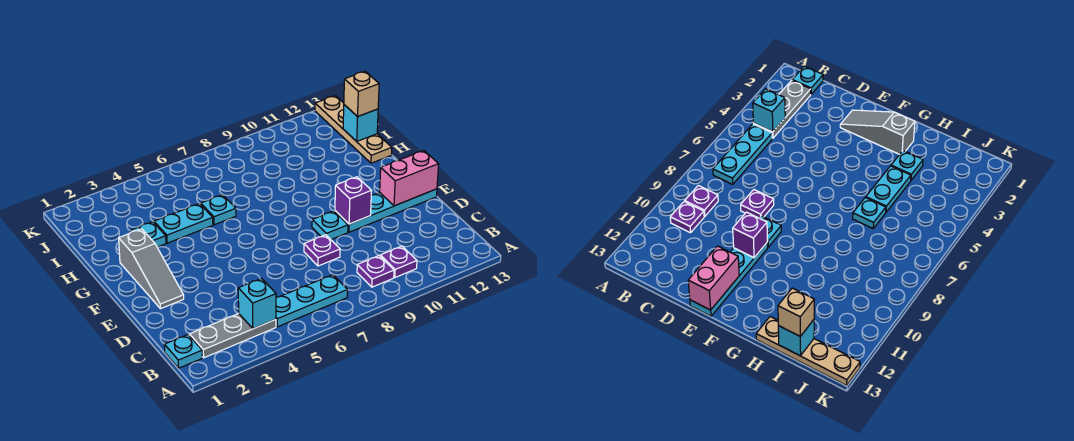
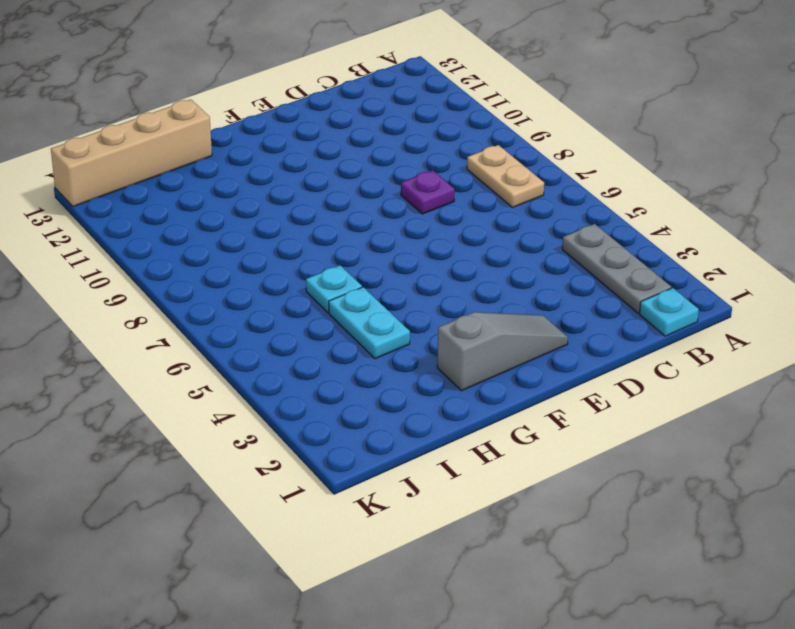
tan 1x2 plate [467,145,544,208] -> cyan 1x3 plate [276,275,348,327]
tan 1x4 brick [51,99,212,206] -> tan 1x4 plate [315,96,392,163]
none -> purple 1x1 plate [357,256,394,287]
none -> purple 1x1 plate [380,246,417,277]
none -> cyan 1x1 plate [312,211,348,240]

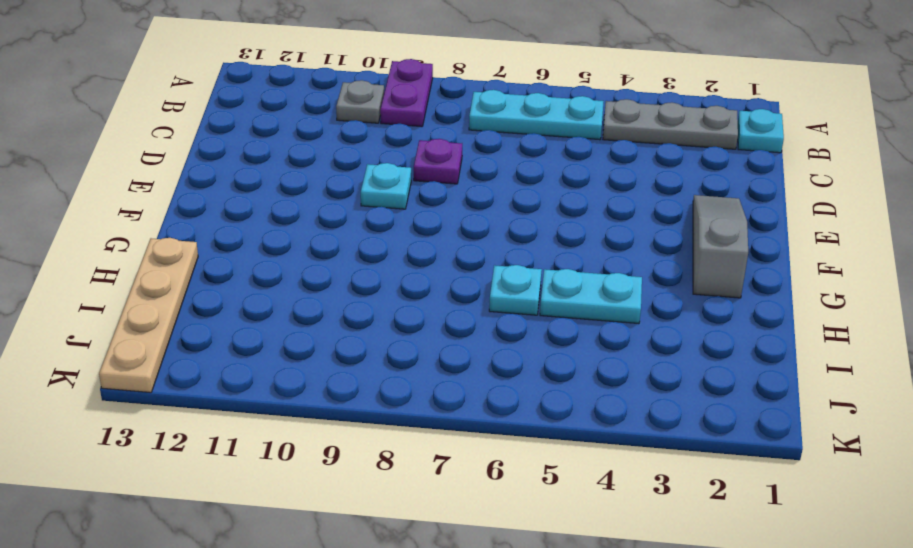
purple 1x2 plate [380,59,433,127] -> purple 1x1 plate [357,256,394,287]
grey 1x1 plate [336,80,384,123] -> purple 1x1 plate [380,246,417,277]
none -> cyan 1x4 plate [335,189,437,232]
none -> cyan 1x1 plate [130,222,166,247]
none -> cyan 1x1 brick [238,278,276,329]

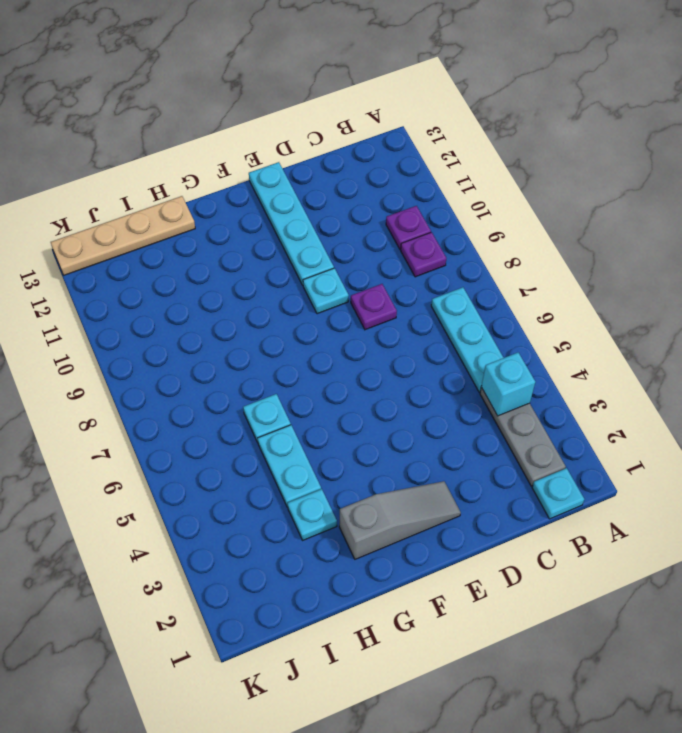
none -> purple 1x1 brick [335,177,372,224]
none -> pink 1x2 brick [380,150,439,206]
none -> cyan 1x1 brick [343,105,378,141]

